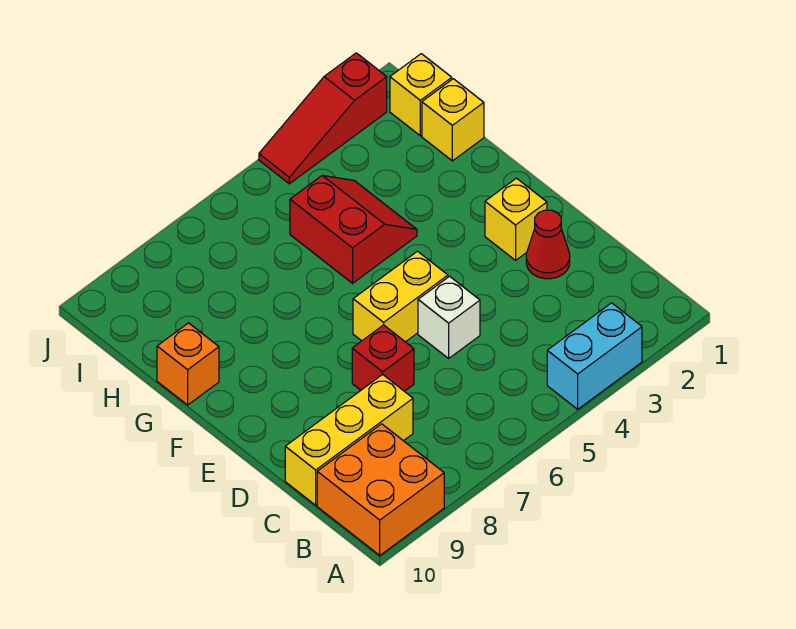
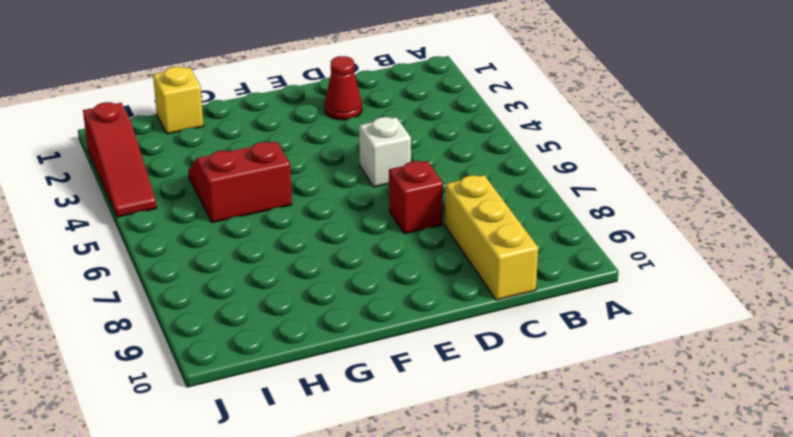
none -> cyan 1x2 brick [547,303,642,409]
none -> orange 2x2 brick [317,424,444,555]
none -> yellow 1x1 brick [485,178,547,260]

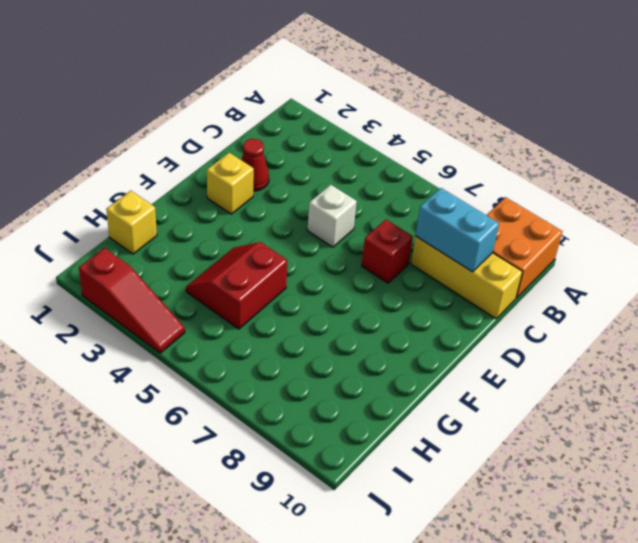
cyan 1x2 brick [416,188,499,272] -> cyan 1x2 brick moved to [547,303,642,409]
none -> yellow 1x2 brick [353,251,448,342]
none -> orange 1x1 brick [157,323,219,405]
none -> yellow 1x1 brick [390,54,452,136]

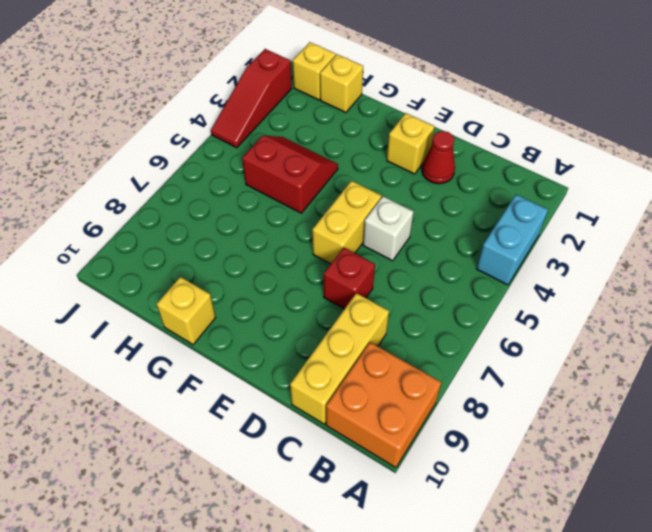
yellow 1x1 brick [157,277,216,345] -> orange 1x1 brick [157,323,219,405]

